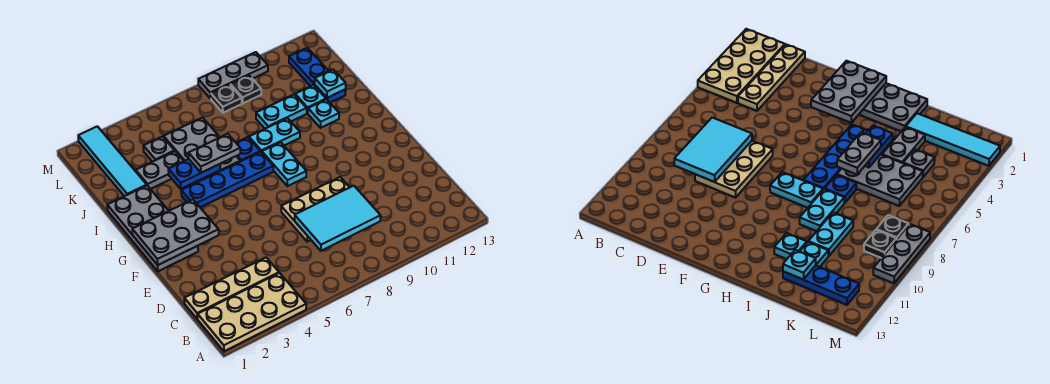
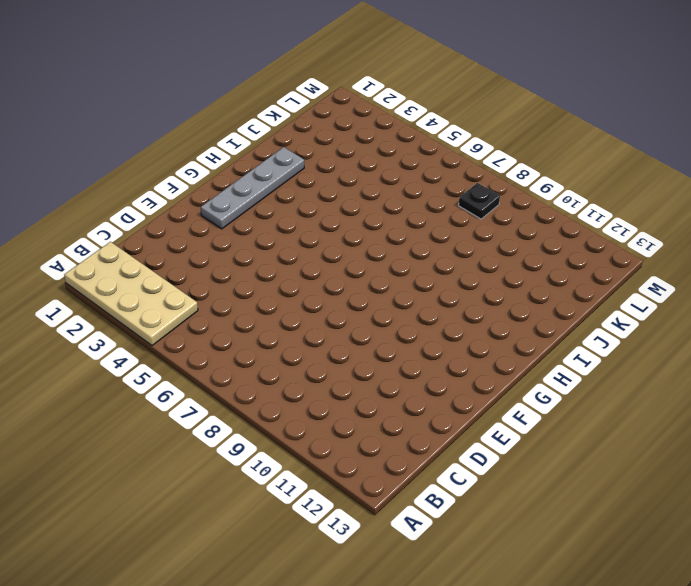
grey 1x4 plate [201,147,304,229] -> grey 2x4 plate [107,186,198,271]
none -> tan 1x4 plate [184,258,279,319]
none -> tan 2x3 plate [281,177,350,242]
none -> cyan 1x2 plate [262,142,306,186]

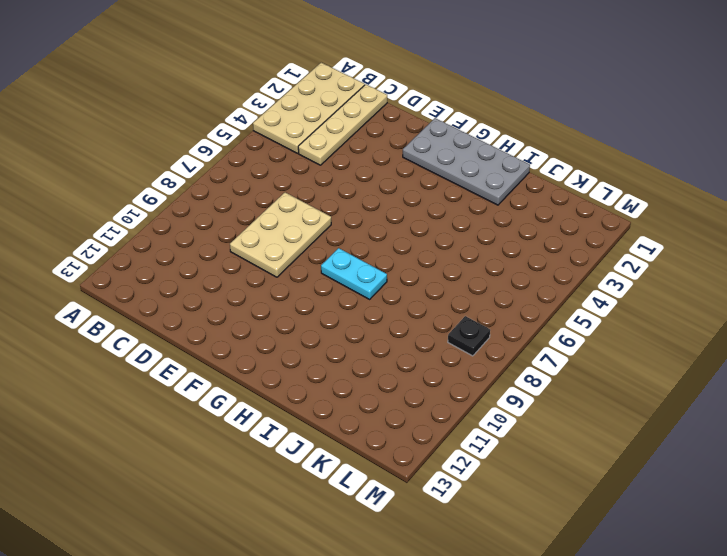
none -> blue 1x4 plate [181,152,273,207]
none -> grey 2x3 plate [164,118,240,182]
none -> blue 1x1 plate [237,137,260,161]

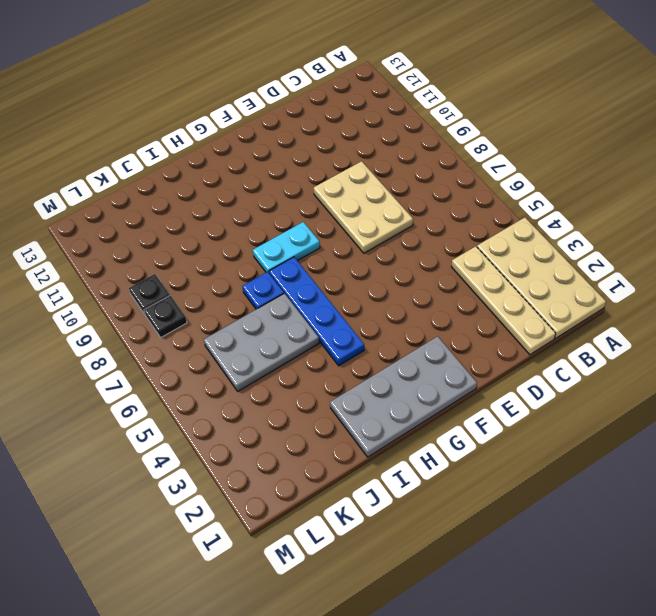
none -> cyan 1x2 plate [249,118,300,152]
none -> cyan 1x1 plate [308,99,339,128]
none -> cyan 1x4 tile [78,126,147,196]

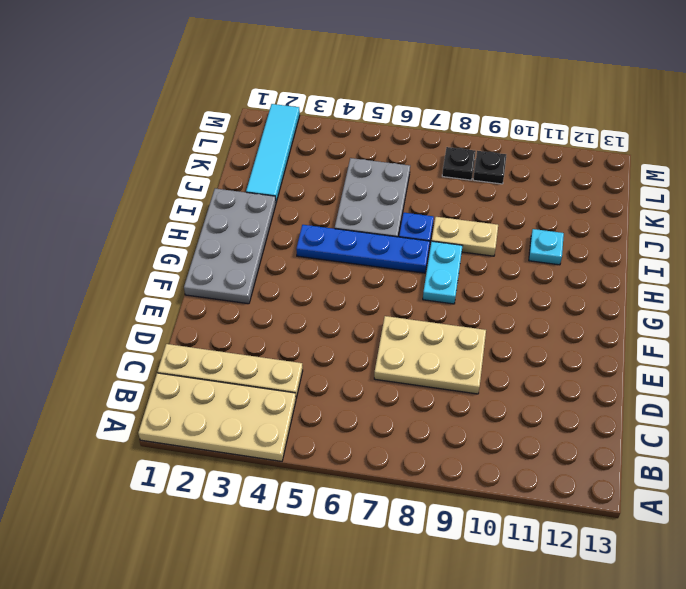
tan 1x2 plate [432,217,498,256] -> cyan 1x2 plate [249,118,300,152]
none -> grey 1x2 plate [136,151,183,189]
none -> cyan 1x2 plate [256,95,307,129]
none -> cyan 1x1 plate [295,85,326,113]

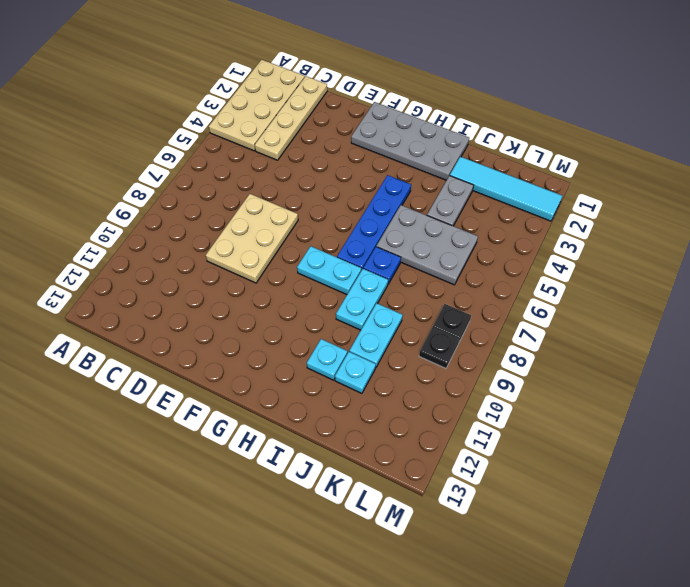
none -> blue 1x3 plate [289,48,346,103]
none -> grey 1x1 plate [143,137,174,162]
none -> grey 1x3 plate [198,52,268,98]

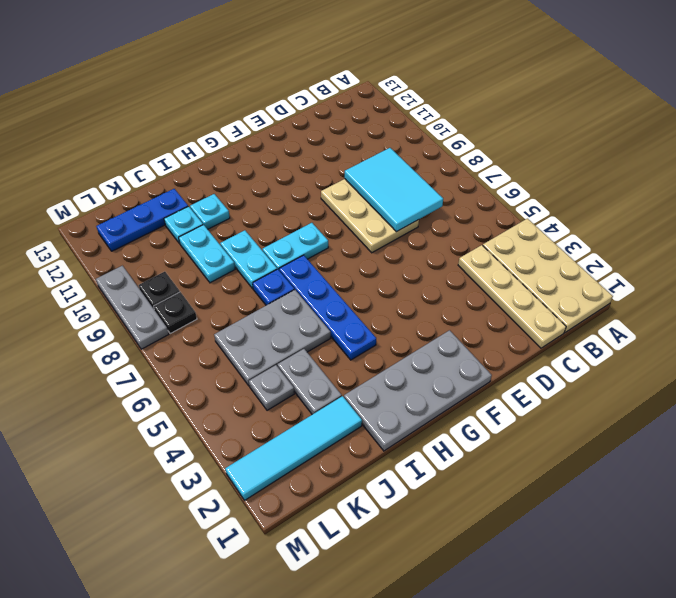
none -> grey 2x3 plate [132,200,219,265]
none -> blue 1x2 plate [168,159,220,189]
none -> cyan 1x1 plate [315,70,346,98]

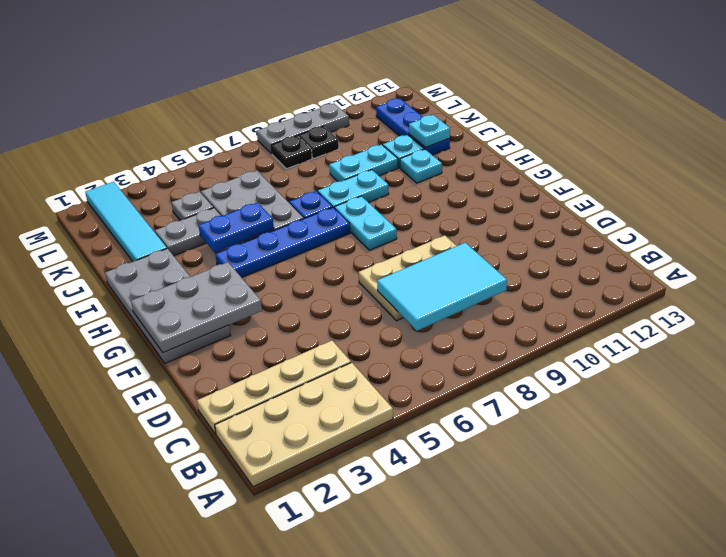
none -> grey 1x2 plate [189,134,240,173]

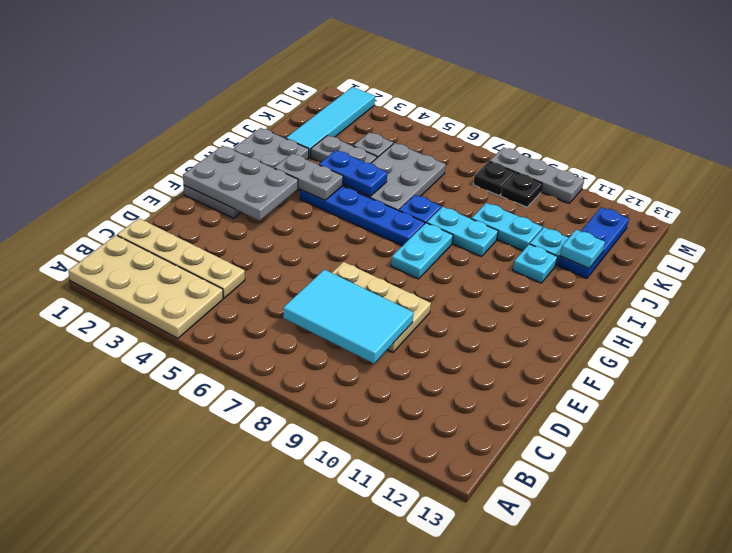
grey 1x2 plate [274,154,343,200] -> grey 1x2 plate moved to [189,134,240,173]

